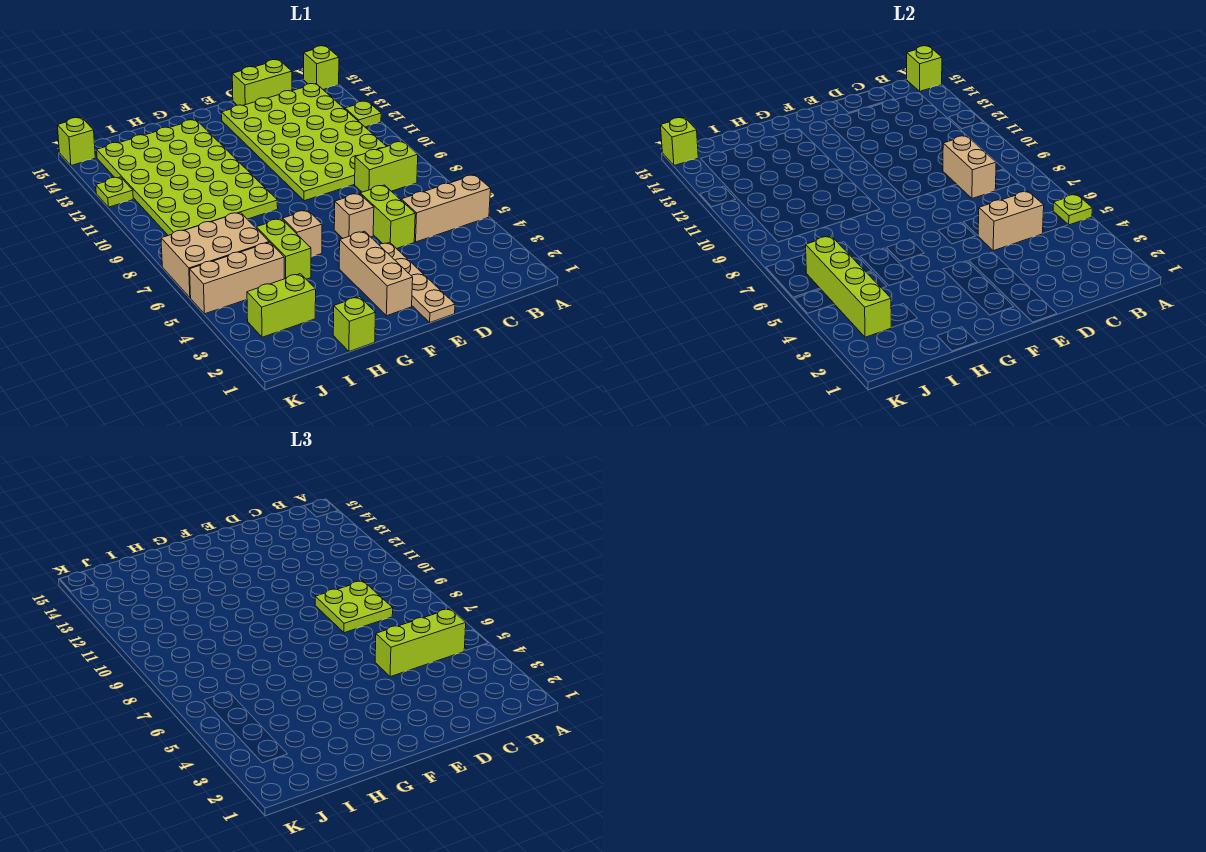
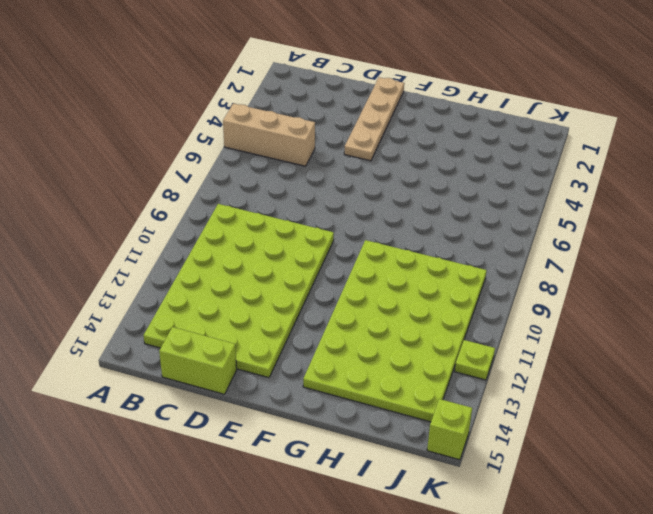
none -> lime 1x1 plate [345,101,381,127]
none -> lime 1x1 brick [304,46,339,89]
none -> lime 1x2 brick [355,142,418,192]

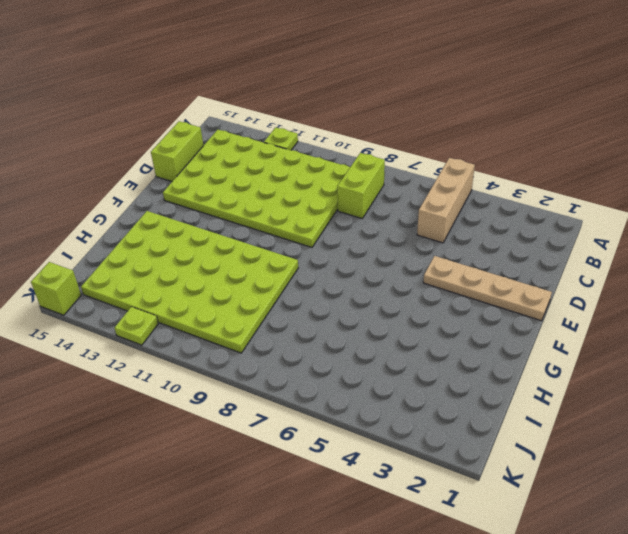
none -> lime 1x1 brick [304,46,339,89]
none -> lime 1x2 brick [360,185,415,249]
none -> tan 1x1 brick [334,193,374,238]

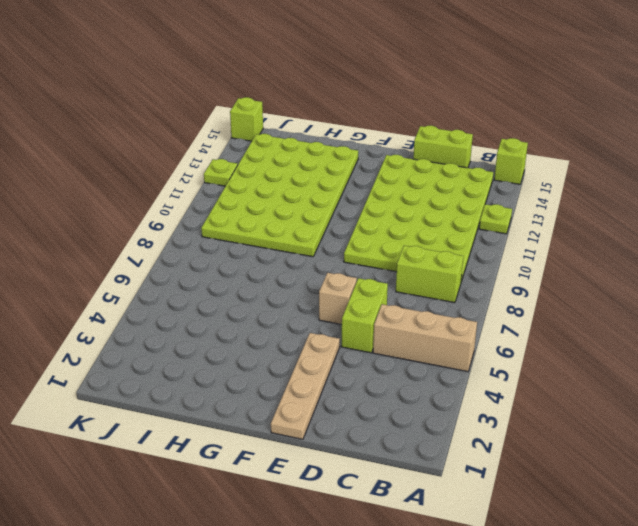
none -> tan 1x3 brick [339,231,413,316]
none -> tan 1x1 brick [283,210,322,257]
none -> lime 1x1 brick [333,297,375,351]

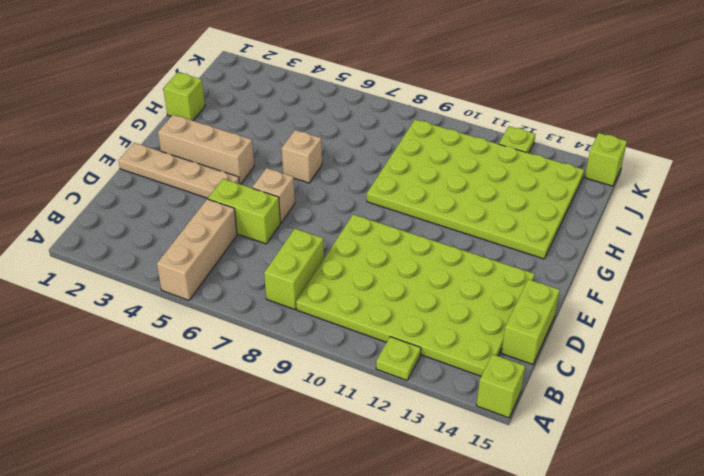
none -> lime 1x2 brick [256,219,311,279]
none -> lime 1x2 brick [247,274,316,337]
none -> tan 1x3 brick [190,242,284,314]

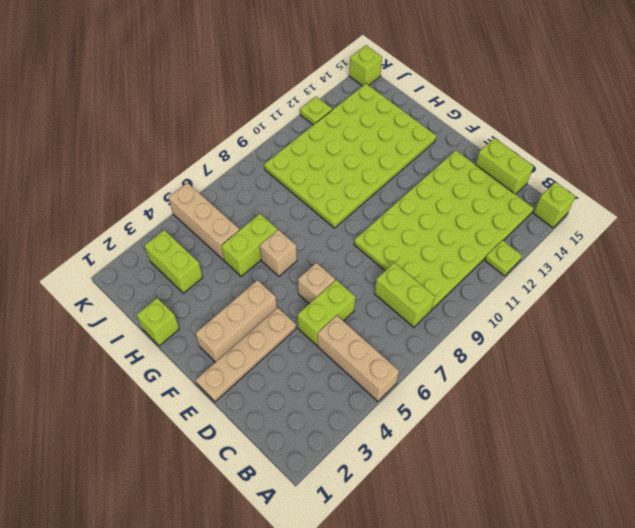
none -> tan 2x3 brick [161,212,269,298]
none -> lime 1x1 plate [1053,194,1092,225]
none -> lime 1x1 brick [907,46,942,91]

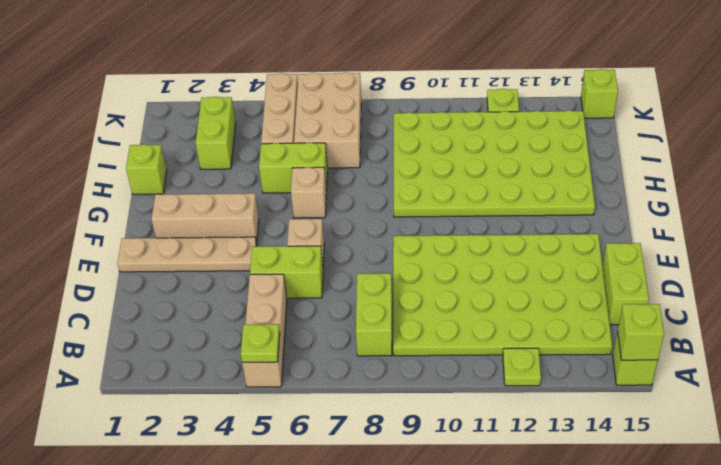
none -> tan 1x2 brick [978,191,1044,251]
none -> tan 1x2 brick [943,136,996,198]
none -> lime 1x4 brick [806,236,891,337]

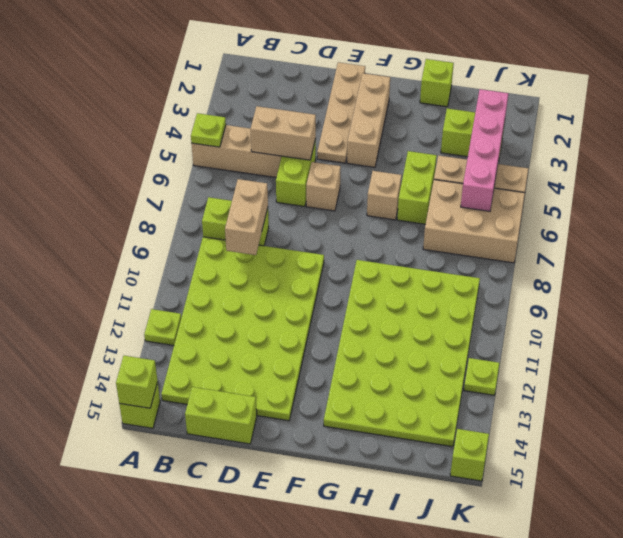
pink 1x4 brick [461,89,508,211] -> lime 1x4 brick [806,236,891,337]
none -> lime 1x1 brick [660,118,698,166]
none -> lime 1x3 brick [375,609,466,677]
none -> lime 2x2 plate [315,581,393,633]

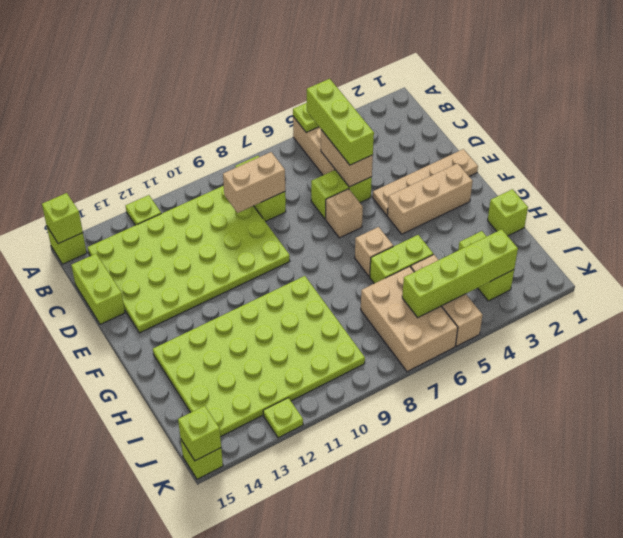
none -> lime 2x2 plate [315,581,393,633]

